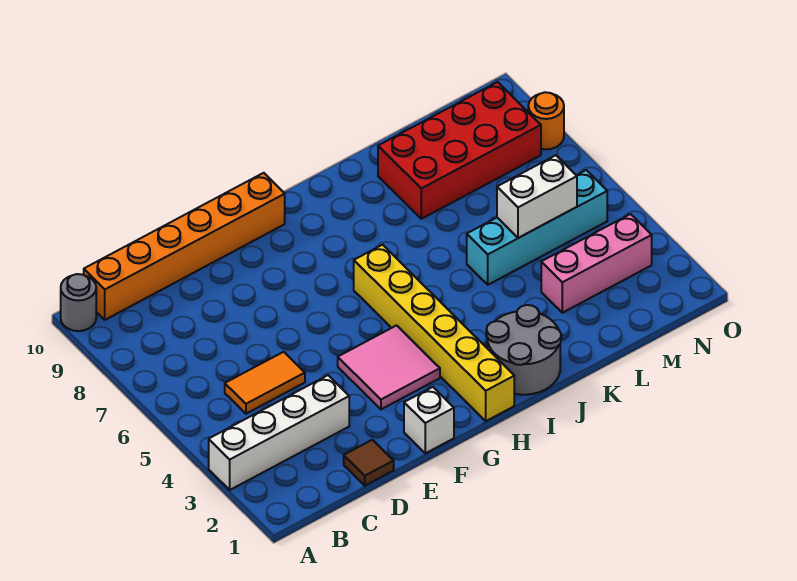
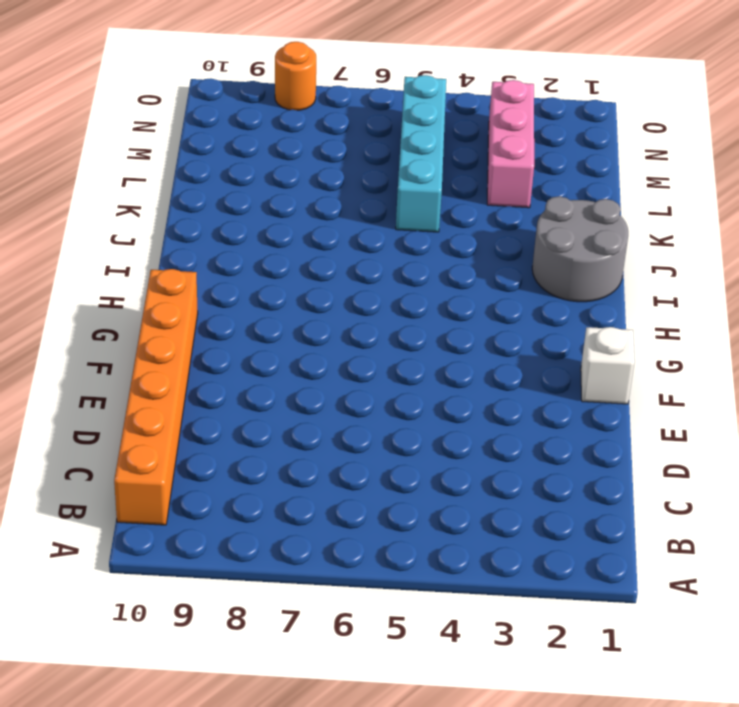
none -> white 1x4 brick [209,375,349,490]
none -> grey 1x1 round brick [61,274,96,331]
none -> orange 1x2 tile [225,352,305,414]

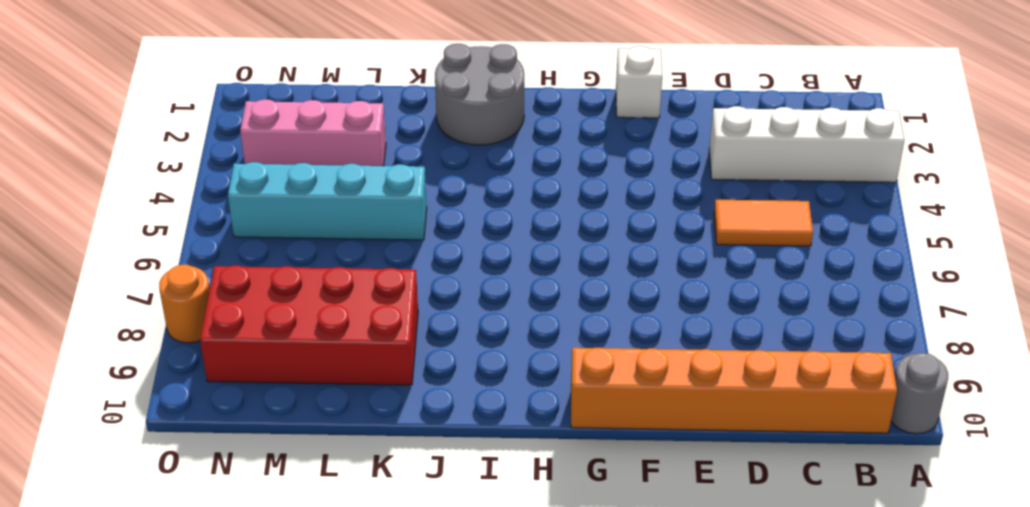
none -> brown 1x1 tile [344,440,394,486]
none -> pink 2x2 tile [338,325,440,409]
none -> yellow 1x6 brick [354,245,514,421]

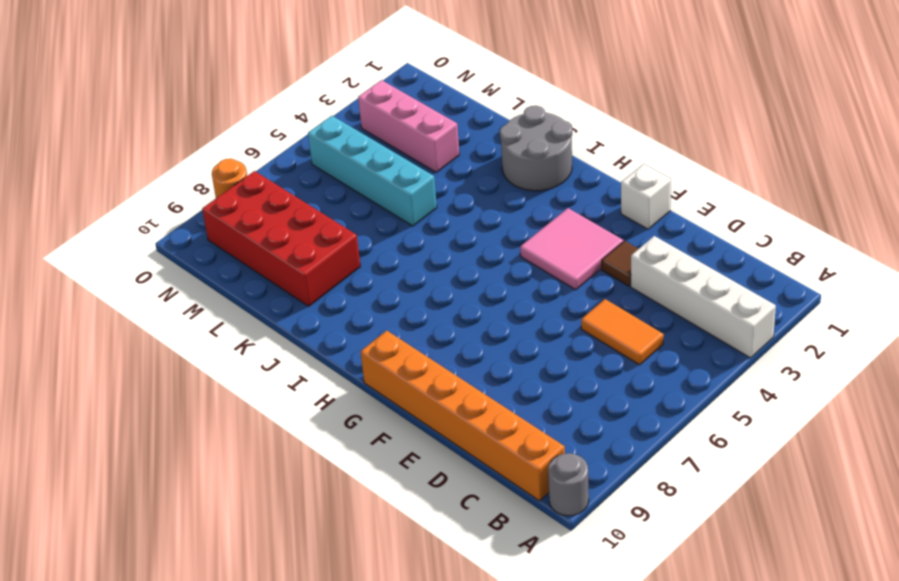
brown 1x1 tile [602,241,638,286] -> brown 1x1 tile moved to [344,440,394,486]
none -> yellow 1x6 brick [354,245,514,421]
none -> white 1x2 brick [497,155,577,238]

